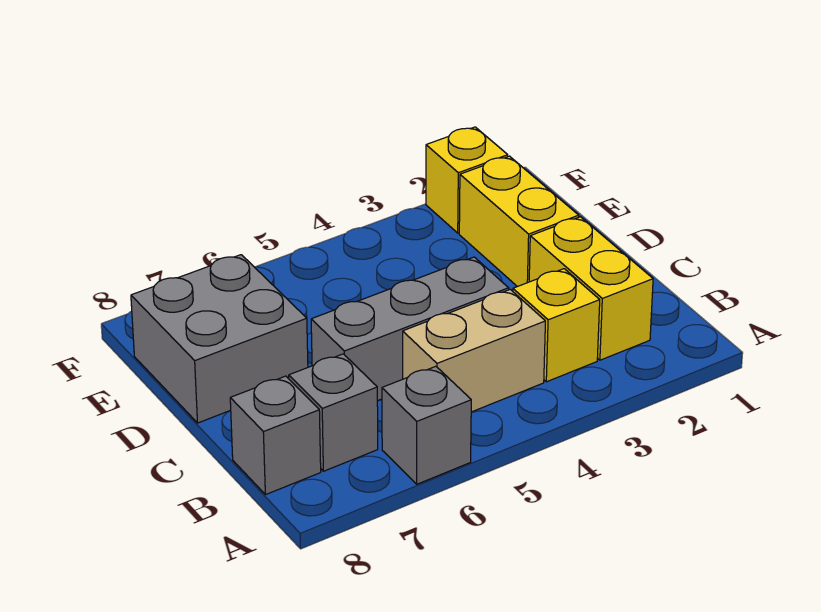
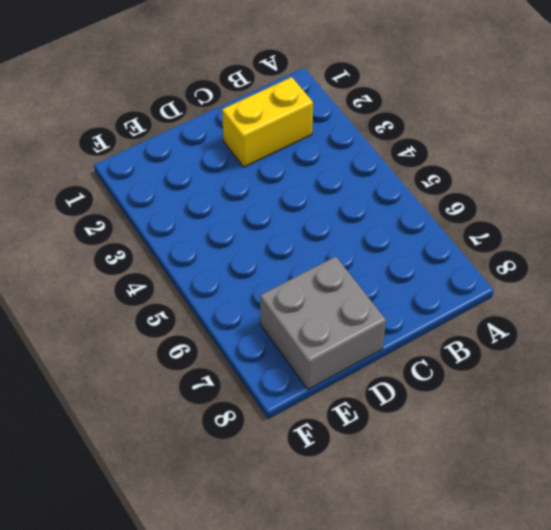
none -> grey 1x1 brick [382,366,471,484]
none -> yellow 1x1 brick [513,269,600,382]

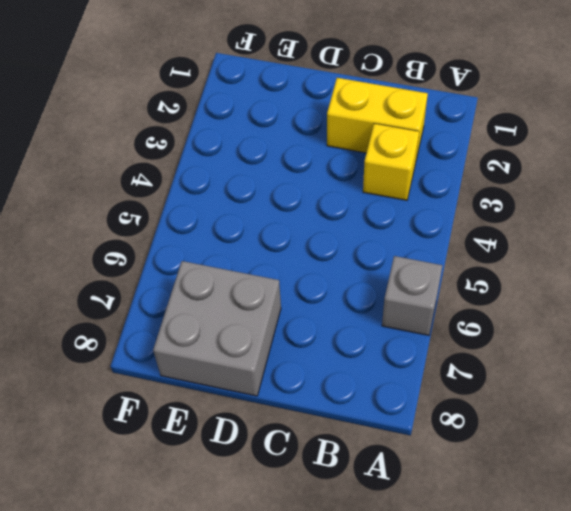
none -> tan 1x2 brick [403,290,545,412]
none -> grey 1x1 brick [289,354,378,471]

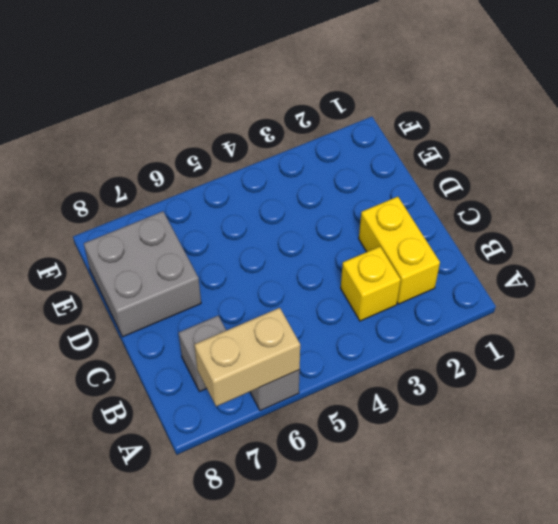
tan 1x2 brick [194,308,300,406] -> tan 1x2 brick moved to [403,290,545,412]
none -> grey 1x1 brick [230,376,321,495]
none -> grey 1x3 brick [311,257,509,401]

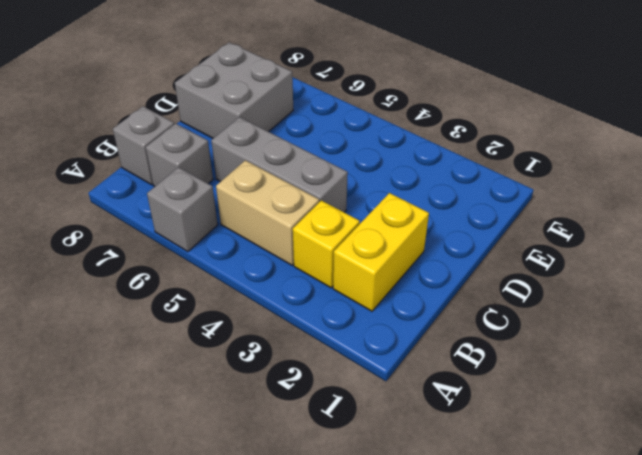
none -> yellow 1x2 brick [459,156,579,287]
none -> yellow 1x1 brick [426,127,508,233]

